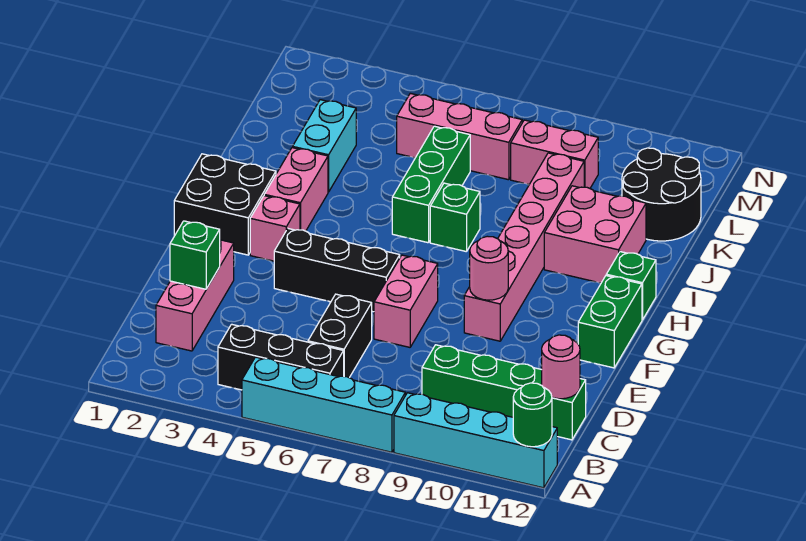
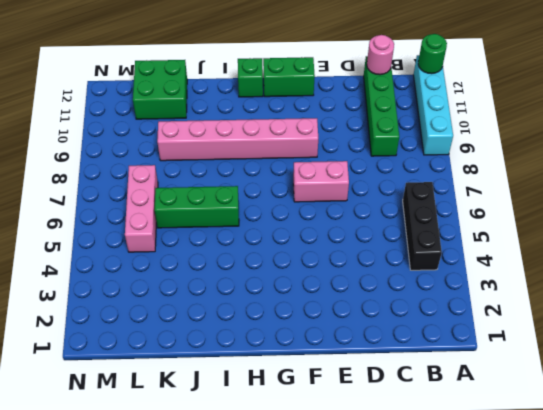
green 2x2 brick [133,60,187,119] -> black 2x2 round brick [622,148,701,241]
none -> cyan 1x4 brick [242,357,405,452]
none -> pink 1x3 brick [156,240,234,351]
none -> black 1x2 brick [308,294,372,378]

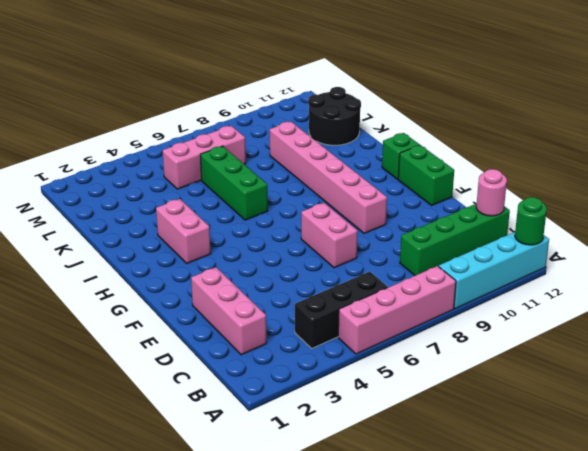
pink 1x4 brick [338,266,456,354] -> cyan 1x4 brick [242,357,405,452]
none -> black 1x2 brick [308,294,372,378]
none -> black 1x3 brick [274,229,400,312]
none -> black 2x2 brick [174,154,276,255]

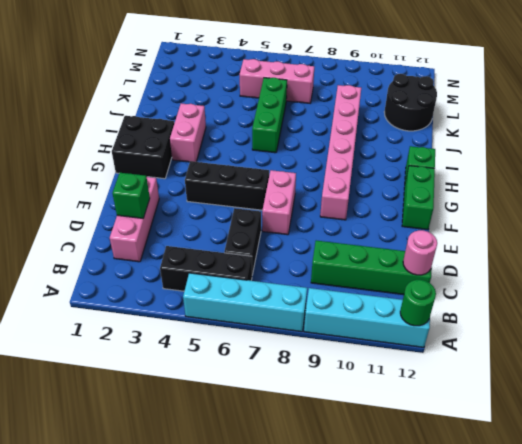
none -> pink 1x1 brick [250,196,300,261]
none -> green 1x1 brick [430,183,480,252]
none -> pink 2x2 brick [544,186,646,283]

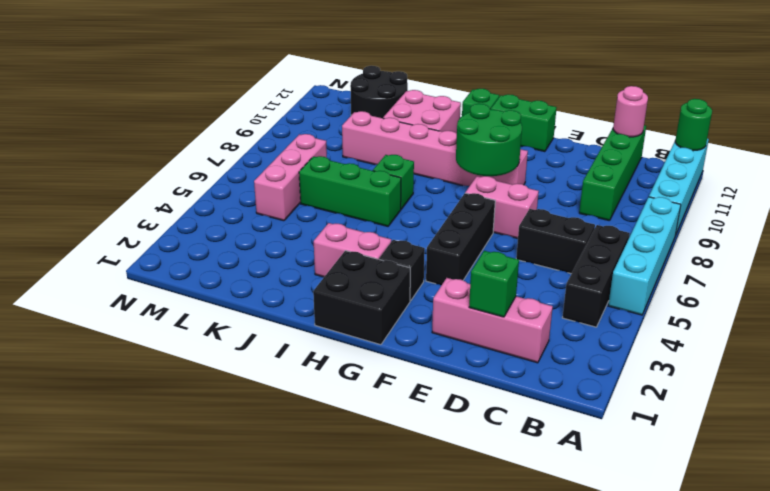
green 2x2 round brick [456,104,522,176] -> pink 1x1 round brick [470,236,508,300]
black 1x1 brick [379,240,425,301] -> pink 1x1 brick [250,196,300,261]
none -> cyan 1x2 brick [293,100,356,192]
none -> pink 1x2 brick [511,120,598,188]

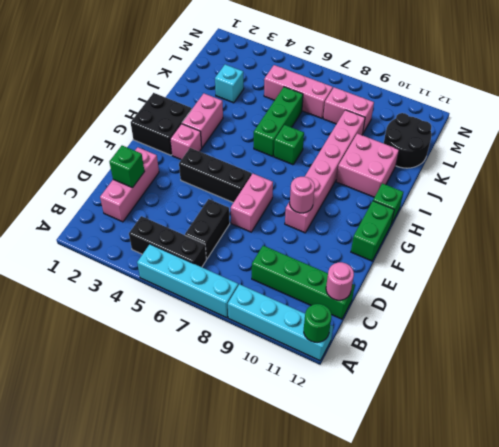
cyan 1x1 brick [215,65,244,103] -> cyan 1x2 brick [293,100,356,192]

